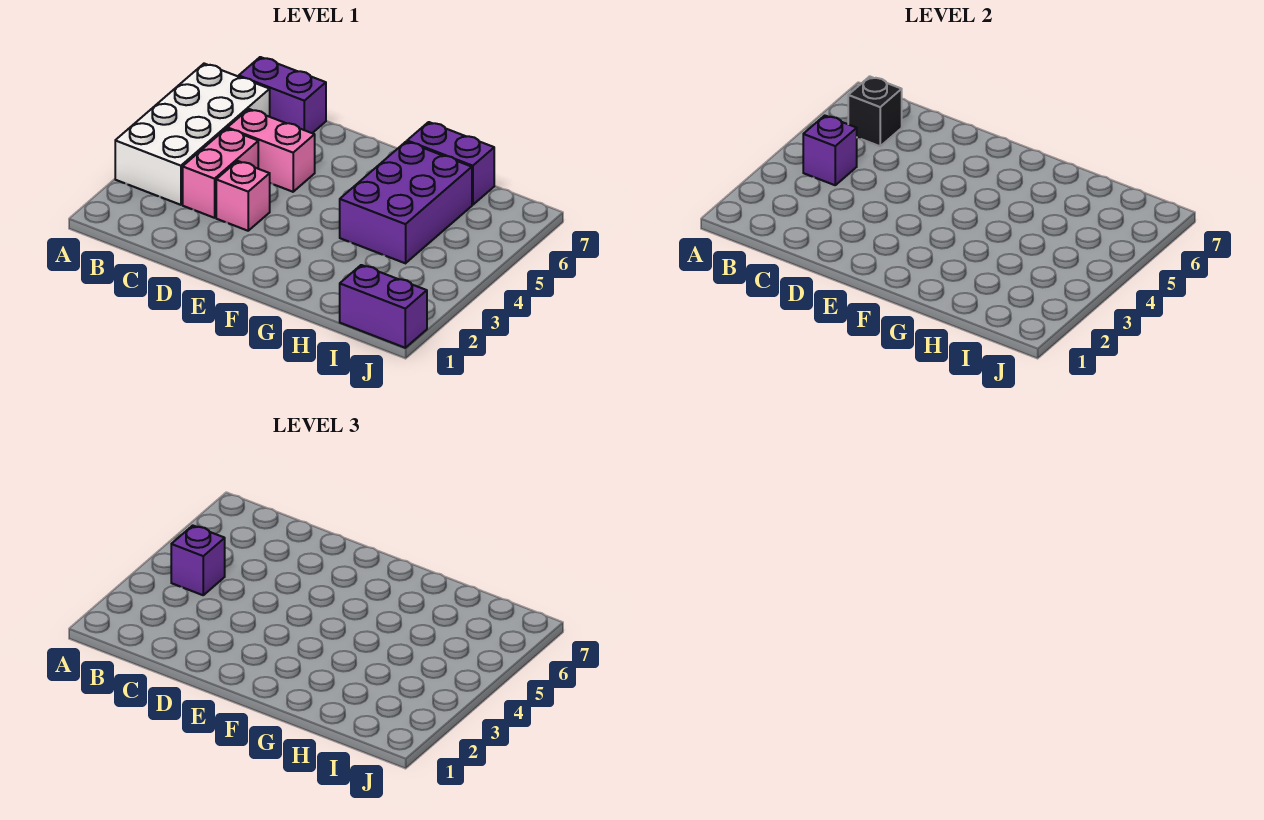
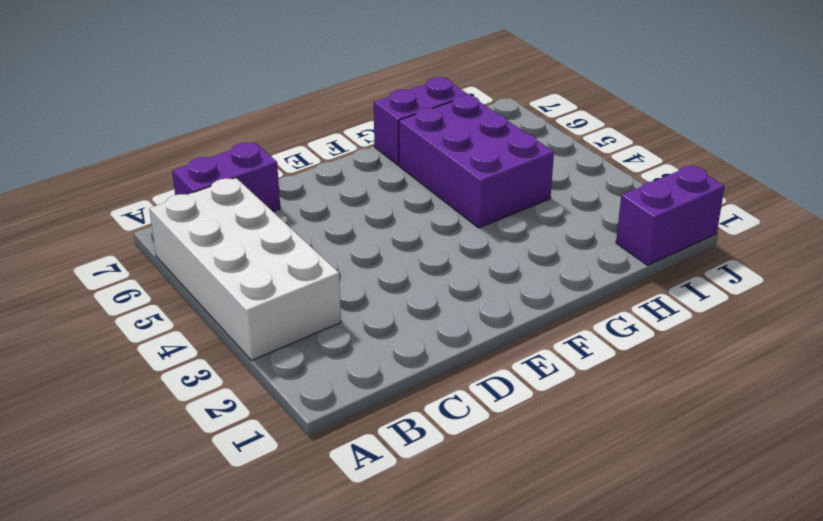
none -> pink 1x2 brick [183,129,258,218]
none -> pink 1x2 brick [227,109,315,192]

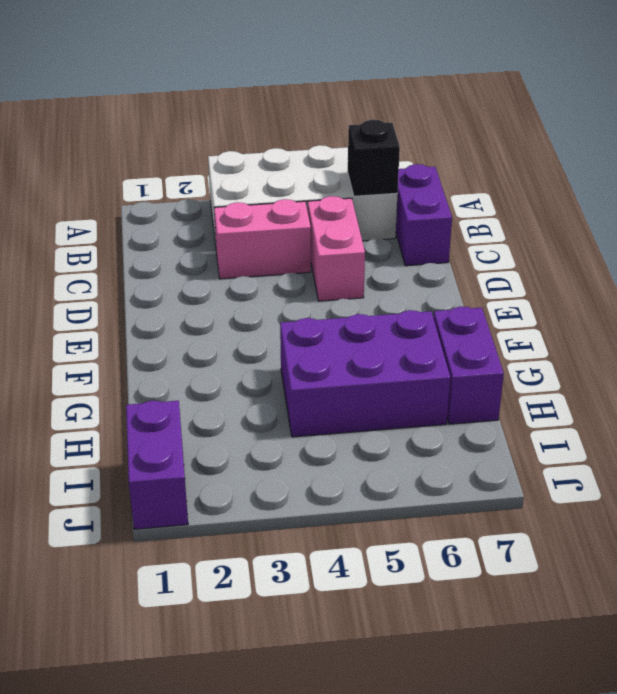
none -> pink 1x1 brick [216,161,270,231]
none -> purple 1x1 brick [803,116,857,185]

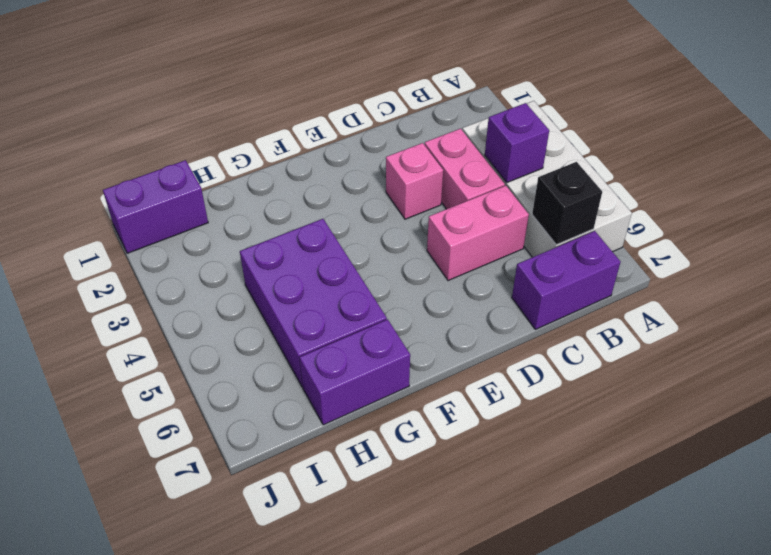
none -> purple 1x1 brick [171,526,225,595]

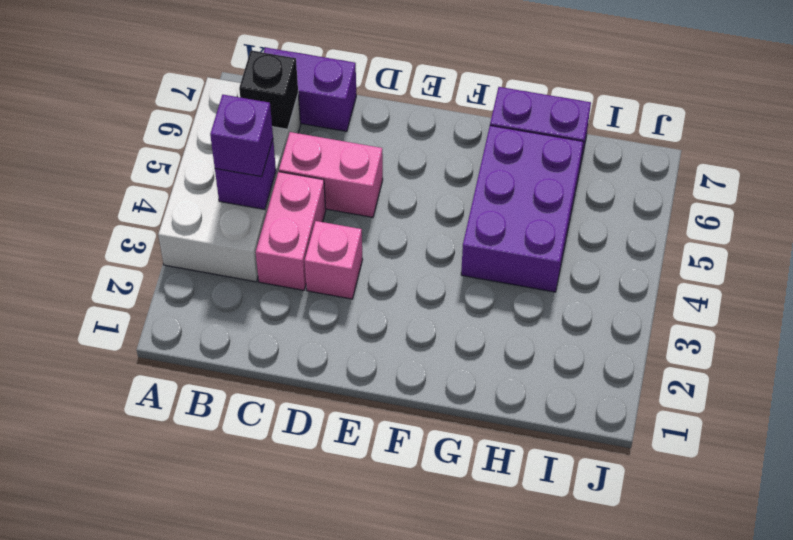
none -> purple 1x2 brick [340,265,427,348]

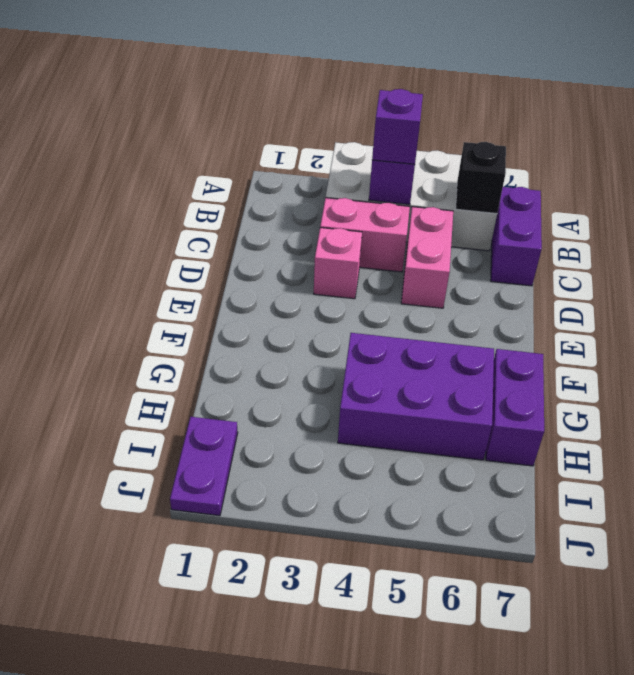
purple 1x2 plate [170,417,238,516] -> purple 1x2 brick [340,265,427,348]

